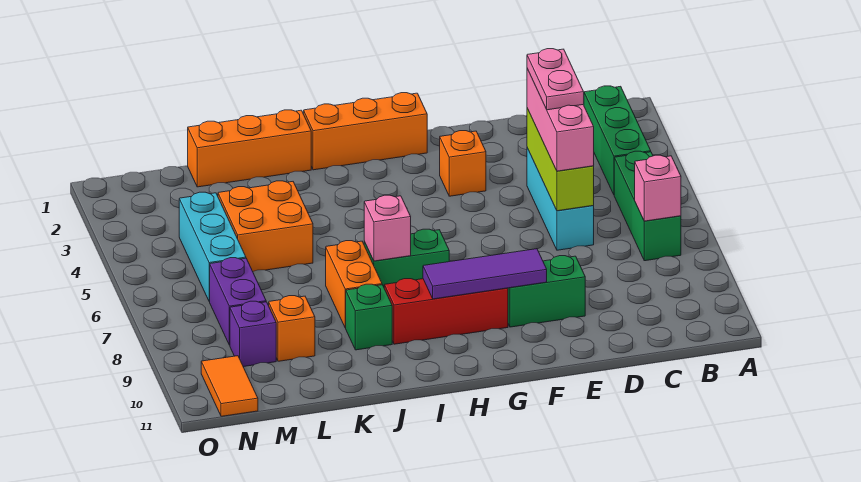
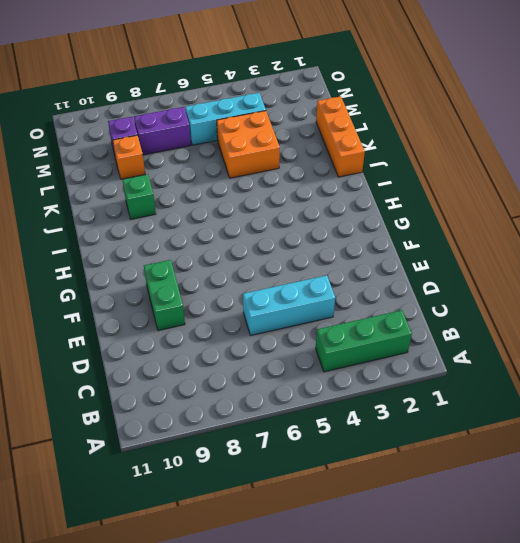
none -> green 1x3 brick [614,151,681,261]
none -> orange 1x1 brick [440,131,486,196]
none -> orange 1x3 brick [304,93,427,170]

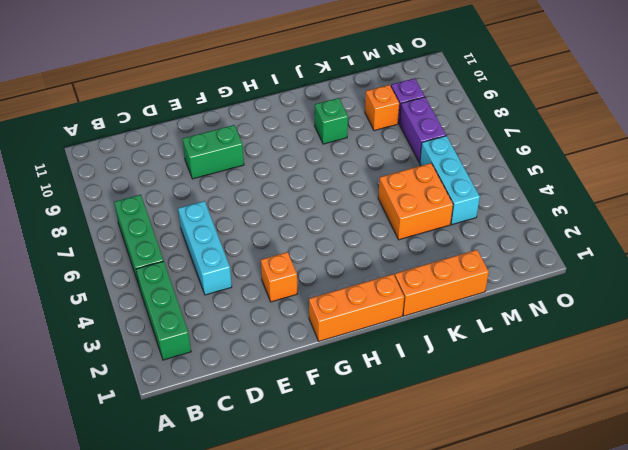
none -> red 1x3 brick [384,279,508,344]
none -> green 1x2 brick [364,229,449,287]
none -> orange 1x2 brick [326,241,382,328]

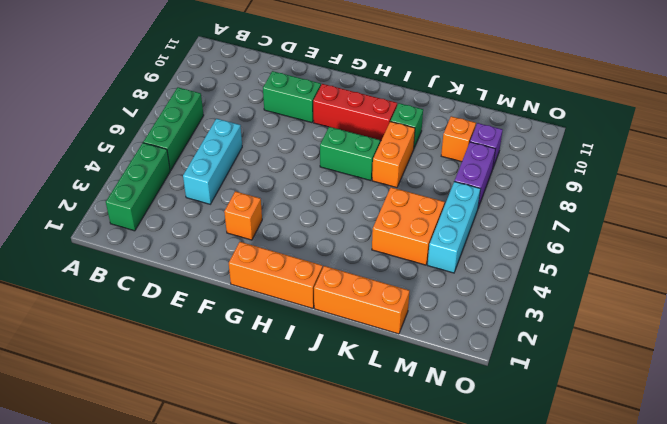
none -> orange 1x2 tile [201,356,258,416]
none -> pink 1x1 brick [635,155,681,221]
none -> lime 1x3 brick [527,108,594,211]

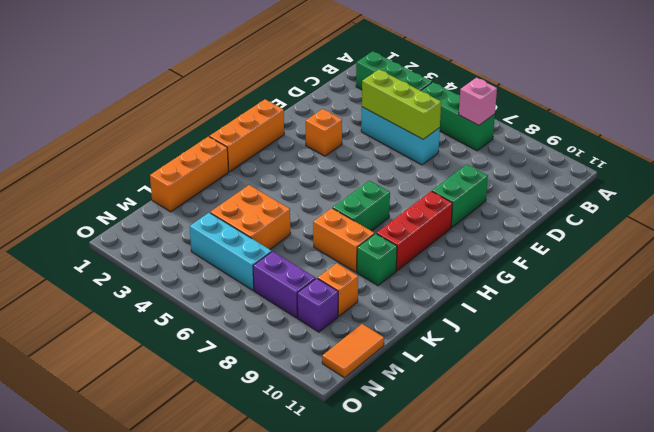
orange 1x2 tile [322,324,384,378] -> orange 1x2 tile turned to [201,356,258,416]
none -> purple 1x3 tile [423,249,547,299]
none -> pink 1x1 brick [364,195,411,261]
none -> pink 1x3 brick [527,69,594,171]

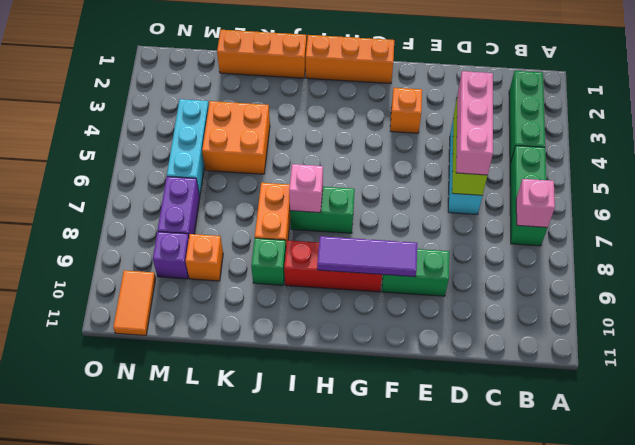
none -> pink 1x2 plate [527,49,584,110]

